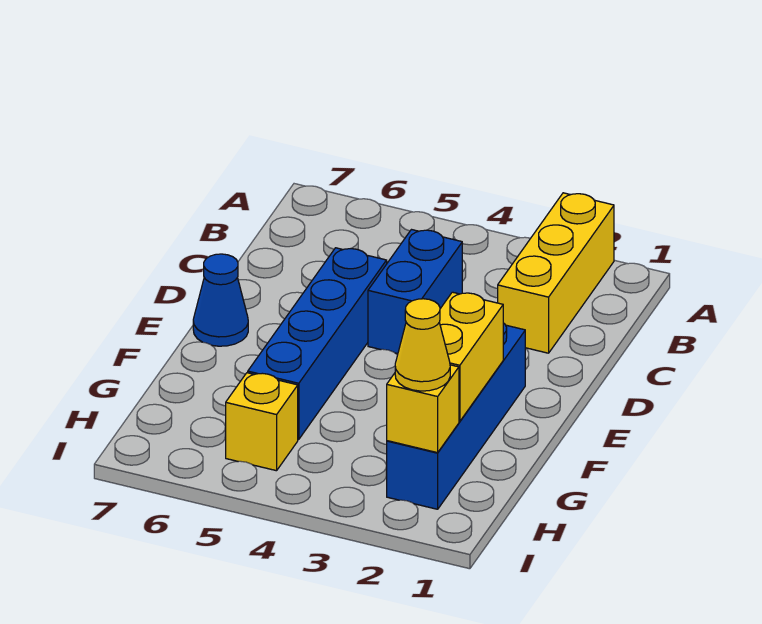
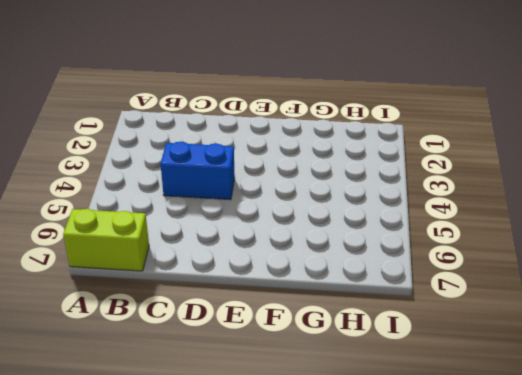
lime 1x2 brick [63,209,149,271] -> none
none -> yellow 1x3 brick [498,193,614,353]
none -> blue 1x4 brick [248,248,387,439]

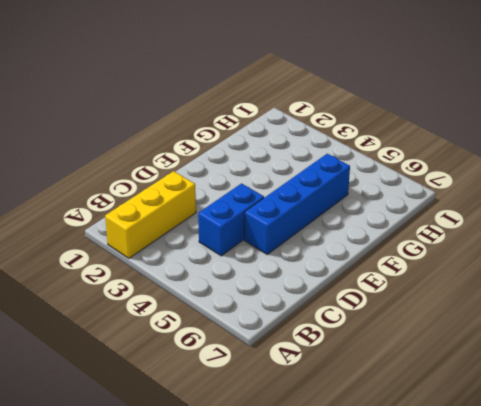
none -> blue 1x4 brick [387,323,525,509]
none -> blue 1x1 cone [193,254,248,346]

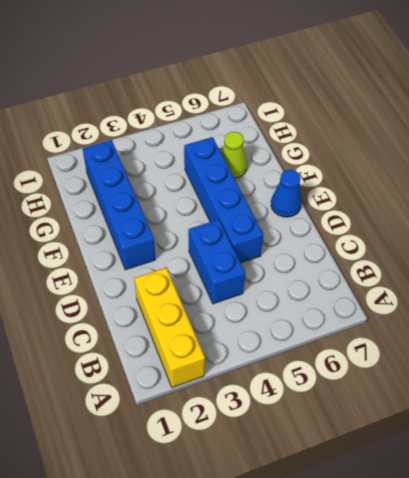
lime 1x1 cone [221,132,247,179] -> none
none -> yellow 1x1 brick [226,373,298,471]
none -> yellow 1x2 brick [439,292,503,421]

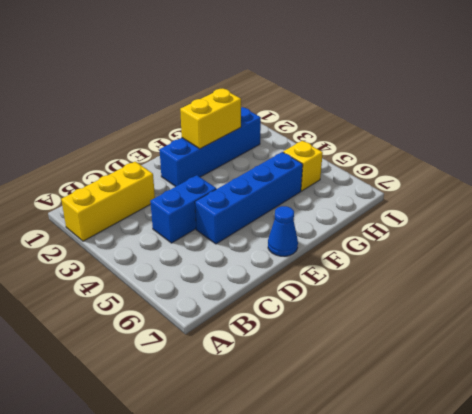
none -> yellow 1x1 brick [387,365,459,453]
none -> yellow 1x1 cone [395,299,450,391]

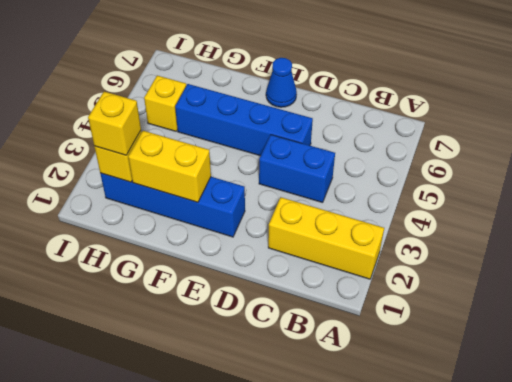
yellow 1x1 brick [88,92,141,155] -> yellow 1x1 cone [395,299,450,391]

